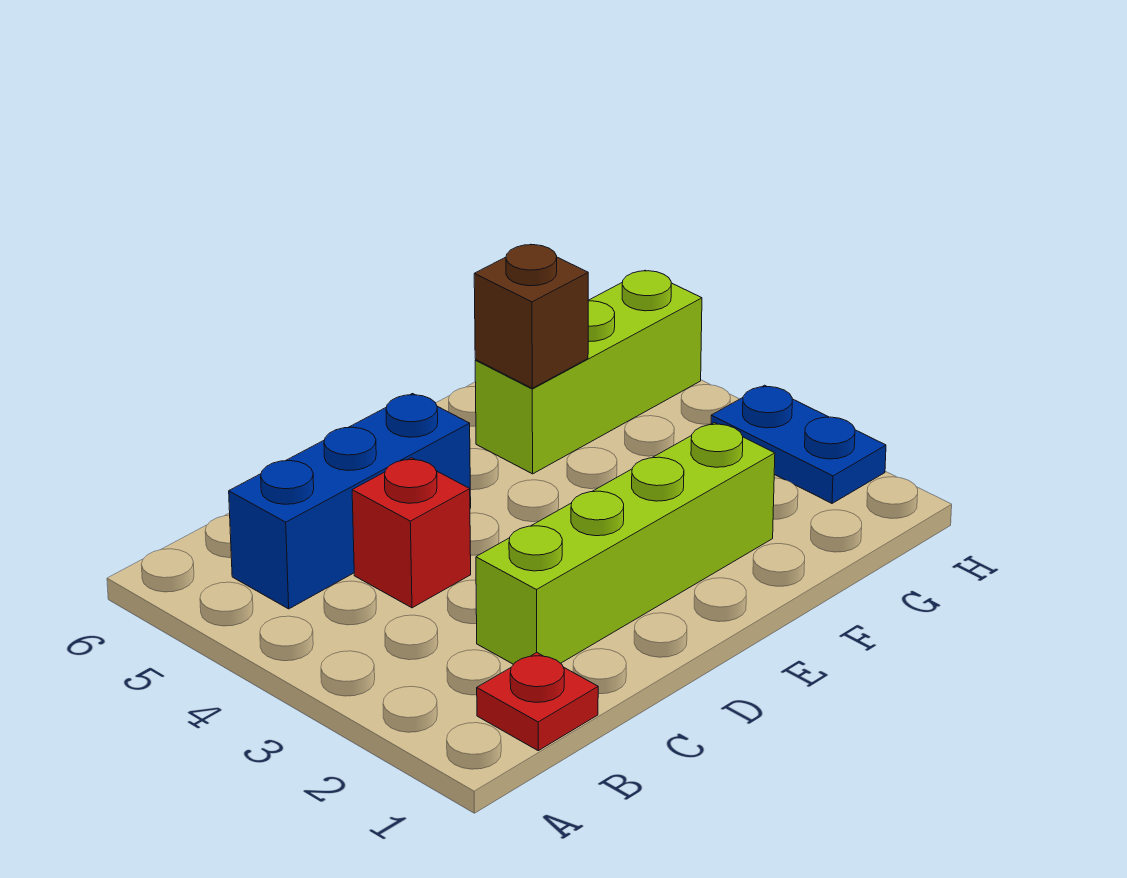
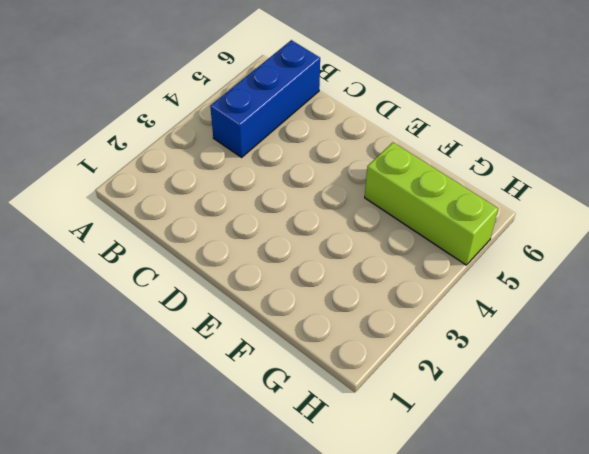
blue 1x3 brick [210,40,320,157] -> blue 1x3 brick turned to [229,394,471,609]
none -> red 1x1 plate [477,653,598,751]
none -> lime 1x4 brick [476,423,775,664]

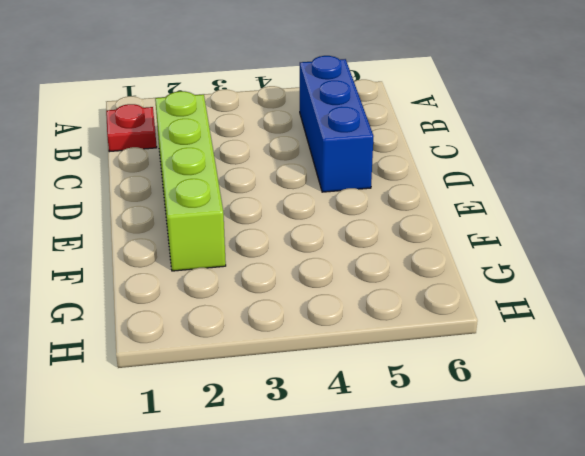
none -> red 1x1 brick [352,458,471,608]
none -> lime 1x3 brick [475,270,702,474]

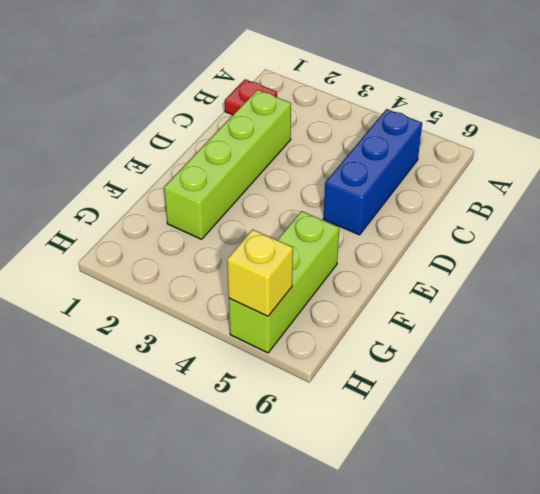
yellow 1x1 brick [227,229,293,316] -> none
none -> red 1x1 brick [352,458,471,608]
none -> blue 1x2 plate [711,385,886,503]

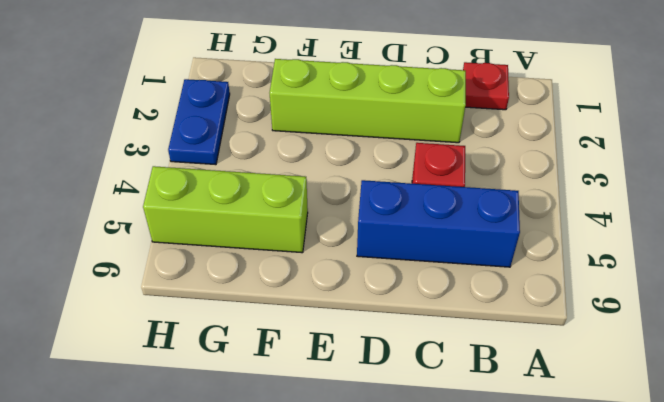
none -> brown 1x1 brick [474,245,588,388]

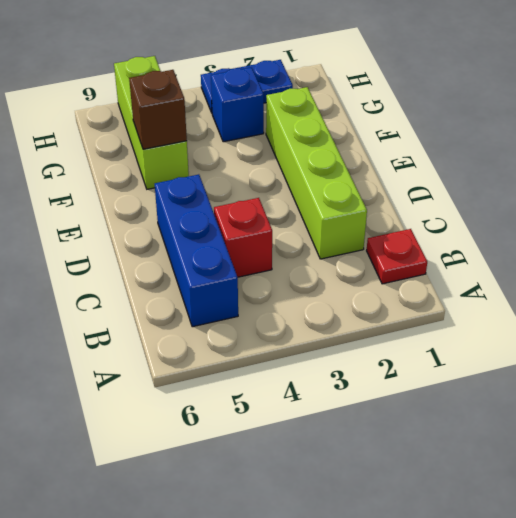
blue 1x1 brick [211,67,264,142] -> none

